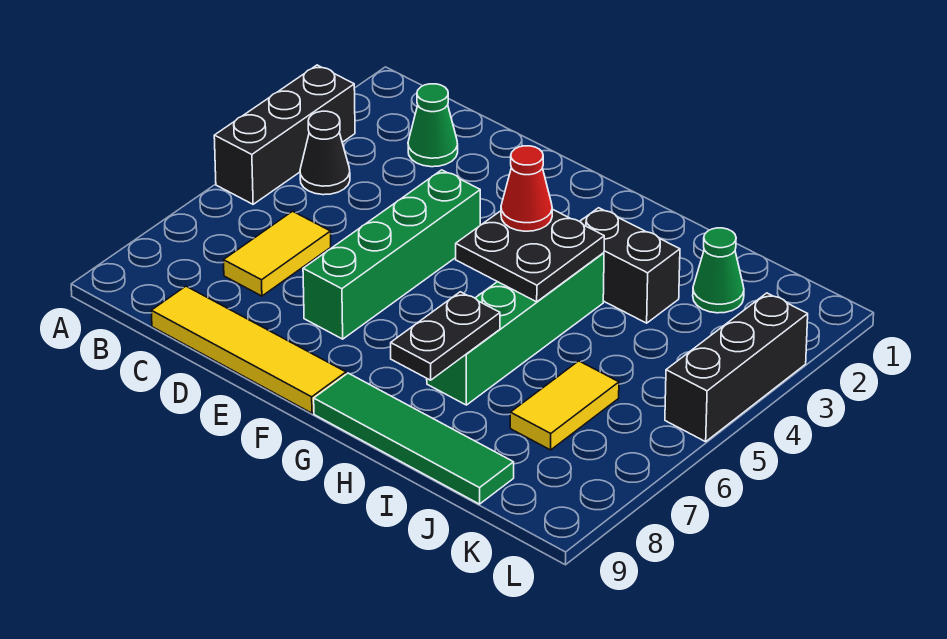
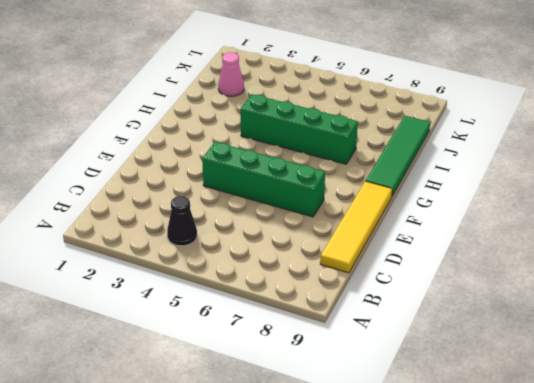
pink 1x1 cone [218,53,244,96] -> green 1x1 cone [693,228,744,313]
none -> black 1x3 brick [214,65,355,204]
none -> green 1x1 cone [408,84,458,167]
none -> yellow 1x2 tile [224,211,331,296]

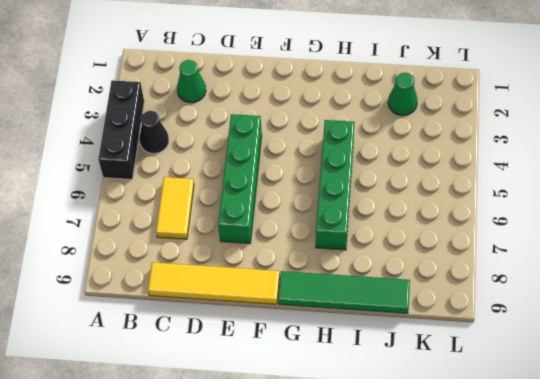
none -> black 1x2 brick [580,208,680,323]
none -> yellow 1x2 tile [510,361,619,450]
none -> black 1x3 brick [665,293,808,442]

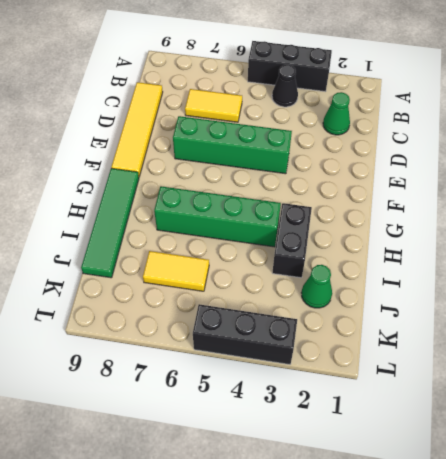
none -> black 2x2 plate [456,209,604,302]
none -> black 1x2 plate [391,292,500,380]
none -> red 1x1 cone [501,146,552,231]

